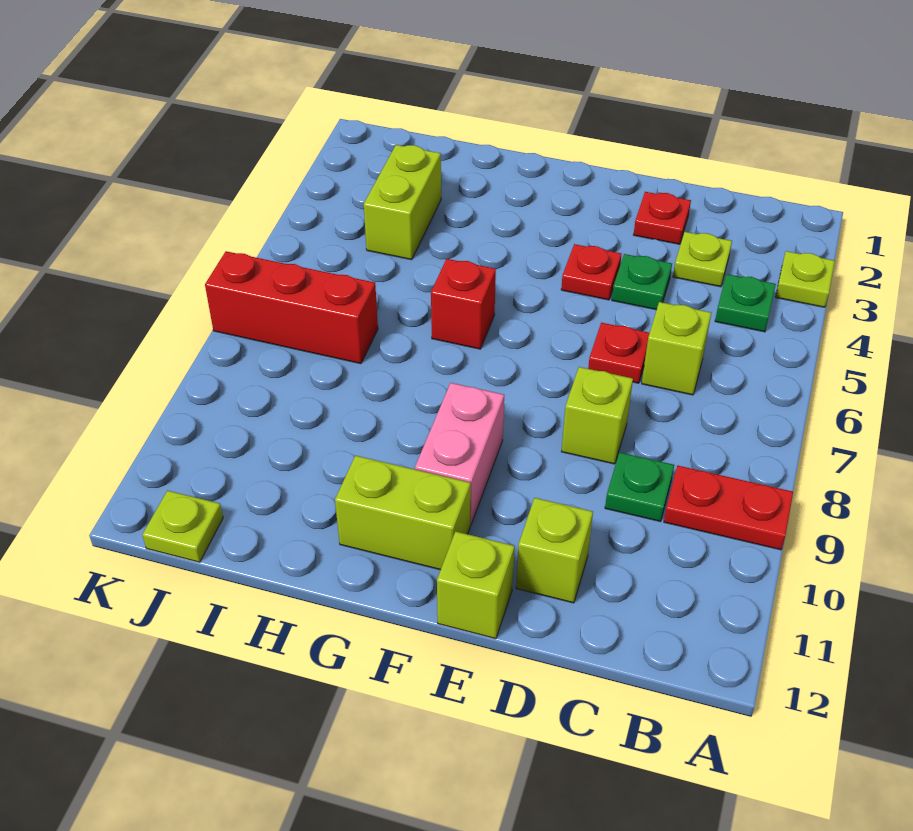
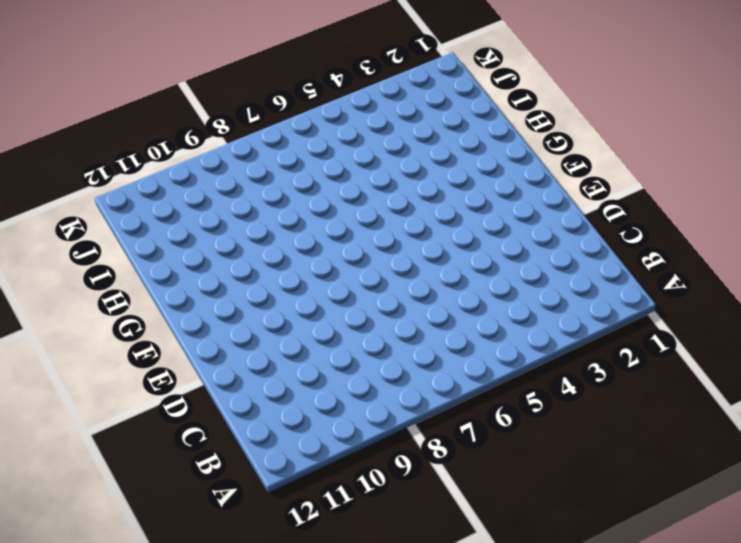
none -> lime 1x1 plate [776,251,835,307]
none -> red 1x2 plate [664,465,793,550]
none -> green 1x1 plate [715,274,776,332]

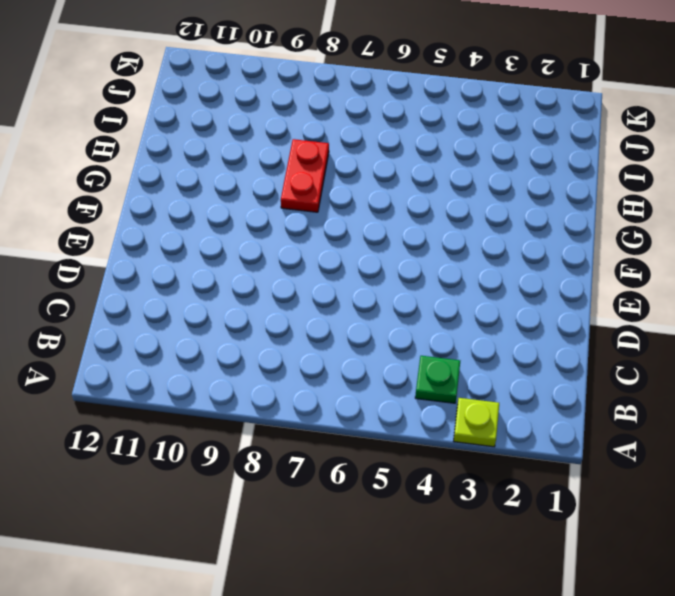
red 1x2 plate [281,139,329,212] -> red 1x2 plate moved to [664,465,793,550]
none -> lime 1x1 plate [673,232,732,287]
none -> lime 1x1 brick [642,302,711,395]
none -> green 1x1 plate [605,452,674,522]

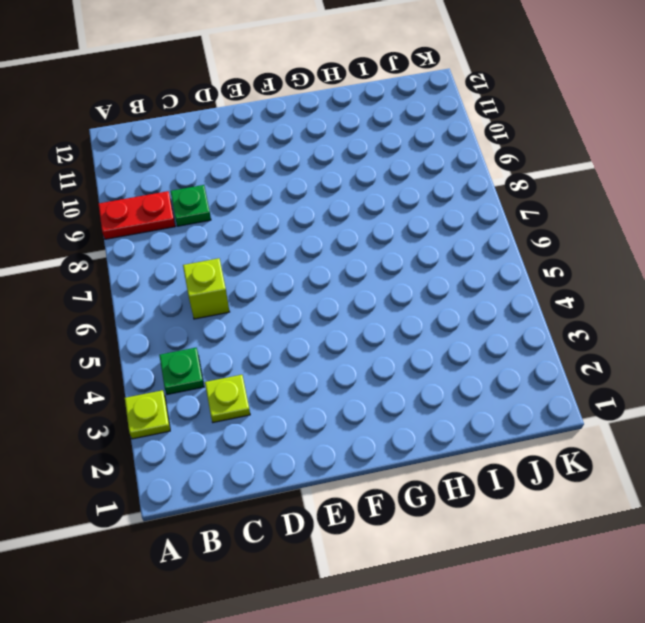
none -> red 1x1 plate [634,192,691,244]
none -> green 1x1 plate [612,254,672,310]
none -> red 1x1 plate [588,323,650,383]

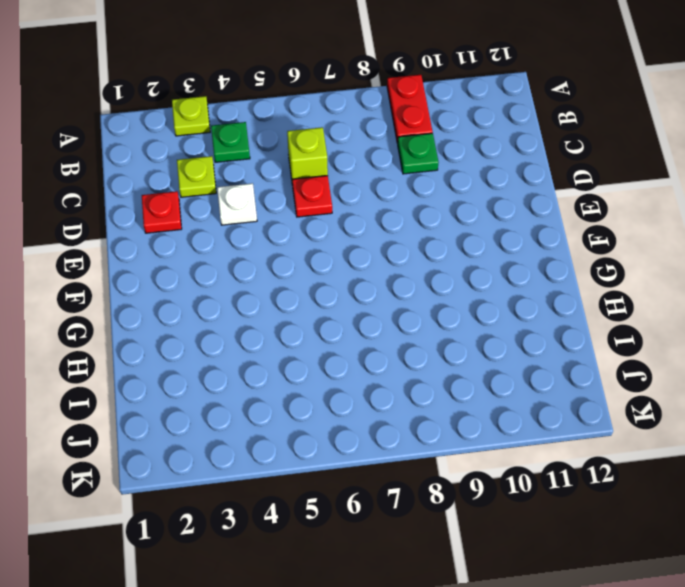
white 1x1 plate [217,183,257,225] -> green 1x1 plate [612,254,672,310]
none -> lime 1x1 brick [561,367,633,464]
none -> lime 1x1 brick [516,498,593,603]
none -> red 1x1 plate [561,244,622,300]

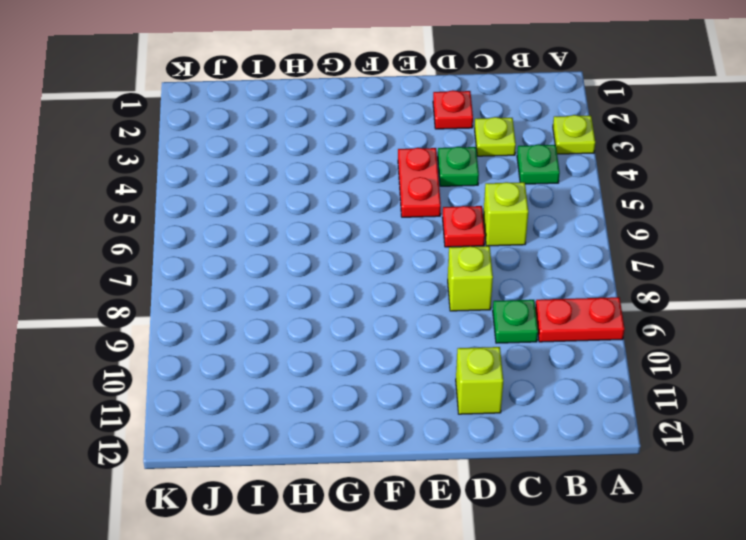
red 1x2 plate [398,148,441,217] -> red 1x1 plate [561,244,622,300]
none -> lime 1x1 brick [437,531,515,639]
none -> pink 1x2 brick [415,383,504,526]
none -> lime 1x2 brick [335,456,471,570]

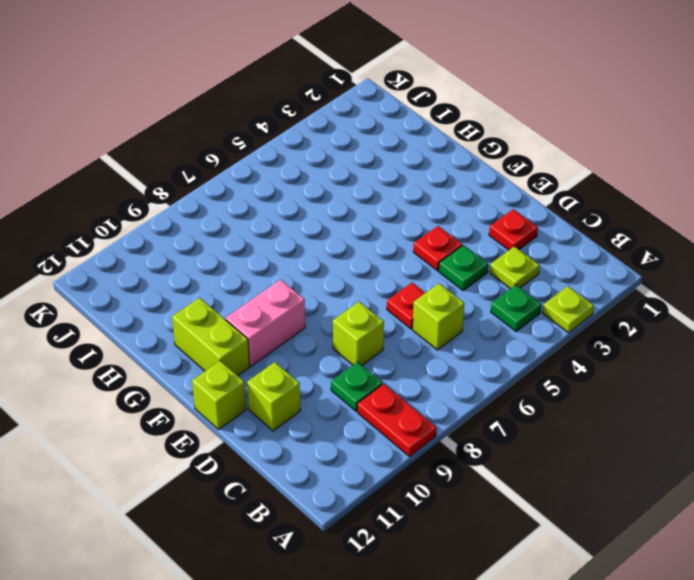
none -> red 1x1 brick [431,259,496,349]
none -> lime 1x2 brick [364,145,441,260]
none -> red 1x3 brick [205,251,378,364]

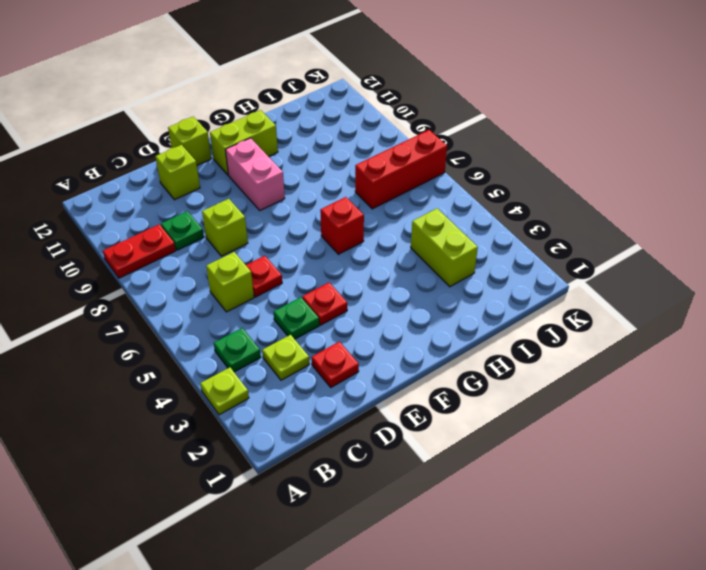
none -> lime 1x1 plate [142,491,223,562]

